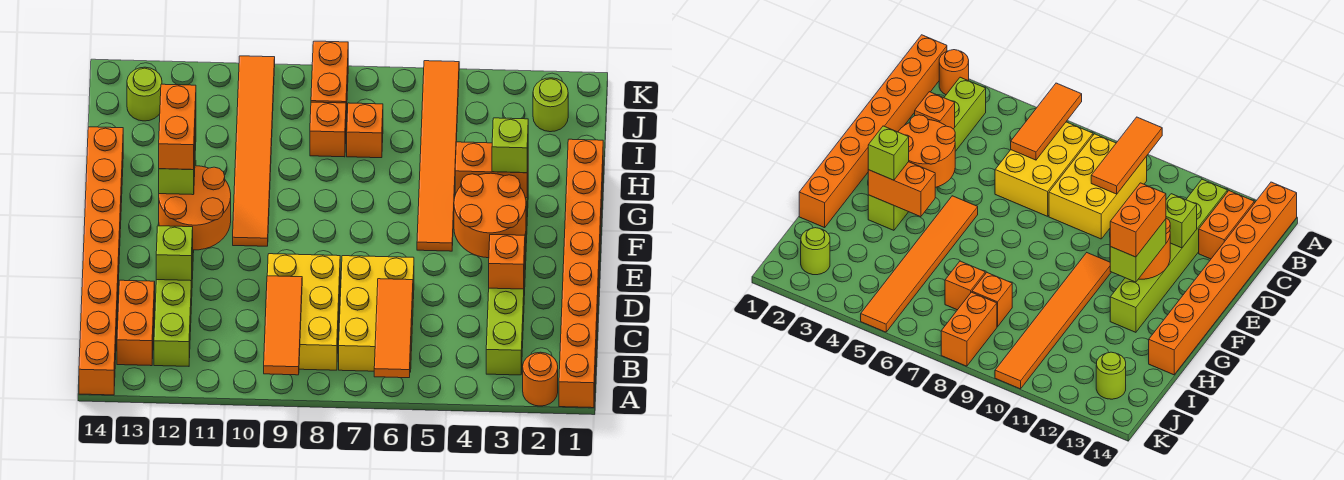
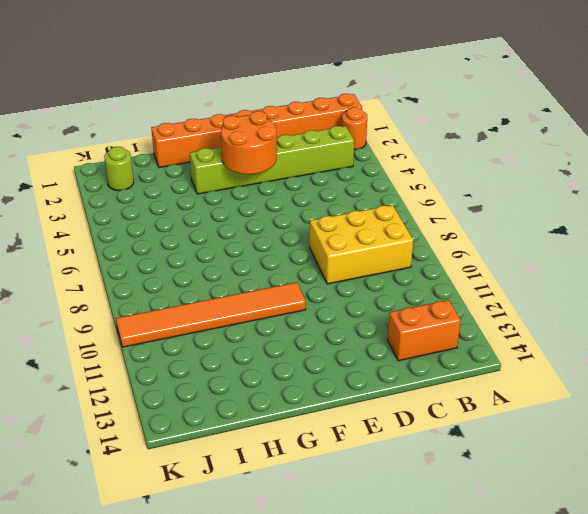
none -> orange 1x8 brick [79,127,123,395]
none -> yellow 2x3 brick [339,256,414,372]
none -> lime 1x6 brick [154,160,196,366]

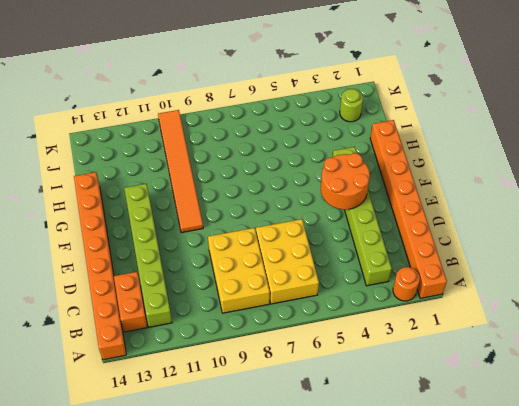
none -> orange 1x6 tile [417,61,459,251]
none -> orange 1x1 brick [347,103,383,158]
none -> orange 1x1 brick [310,102,346,157]

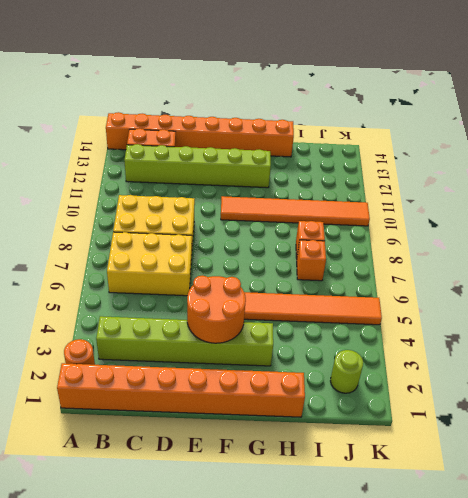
none -> orange 1x2 brick [311,41,348,117]
none -> lime 1x1 round brick [127,67,162,121]
none -> orange 1x3 tile [374,279,413,378]

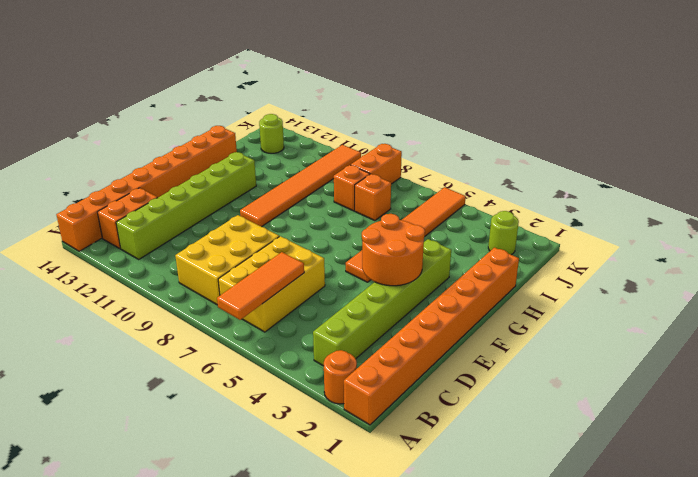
none -> orange 1x3 tile [264,276,302,375]
none -> orange 1x1 brick [489,235,525,289]
none -> lime 1x1 brick [156,226,193,281]

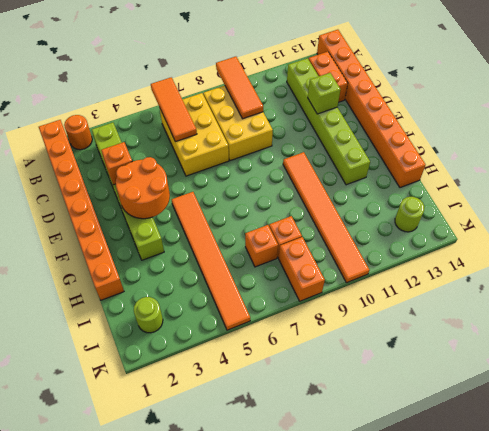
none -> orange 2x2 round brick [159,166,231,250]
none -> orange 1x2 brick [455,142,528,198]
none -> lime 1x2 brick [159,126,196,195]

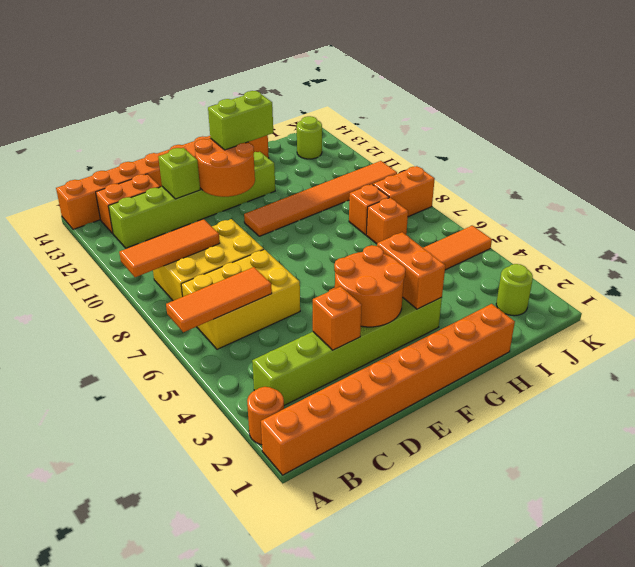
none -> lime 1x1 brick [492,118,528,173]
none -> orange 1x2 brick [159,84,196,170]

